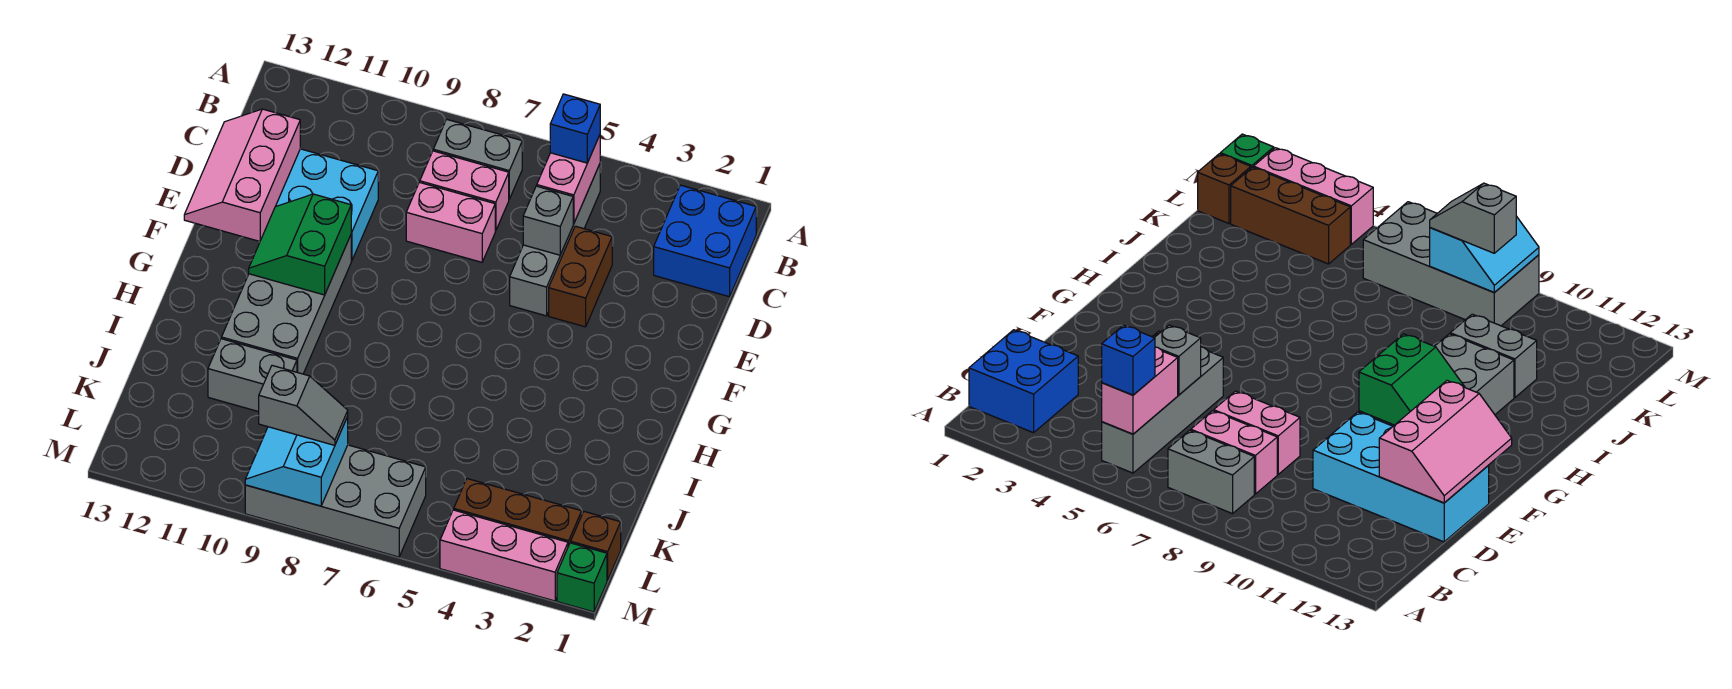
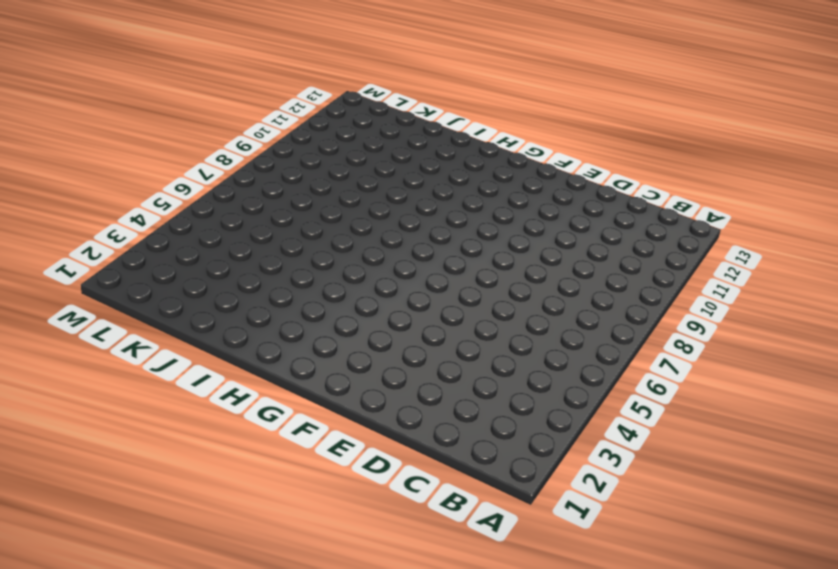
none -> blue 2x2 brick [654,185,756,297]
none -> grey 1x4 brick [510,164,600,316]
none -> grey 1x2 brick [433,119,522,199]

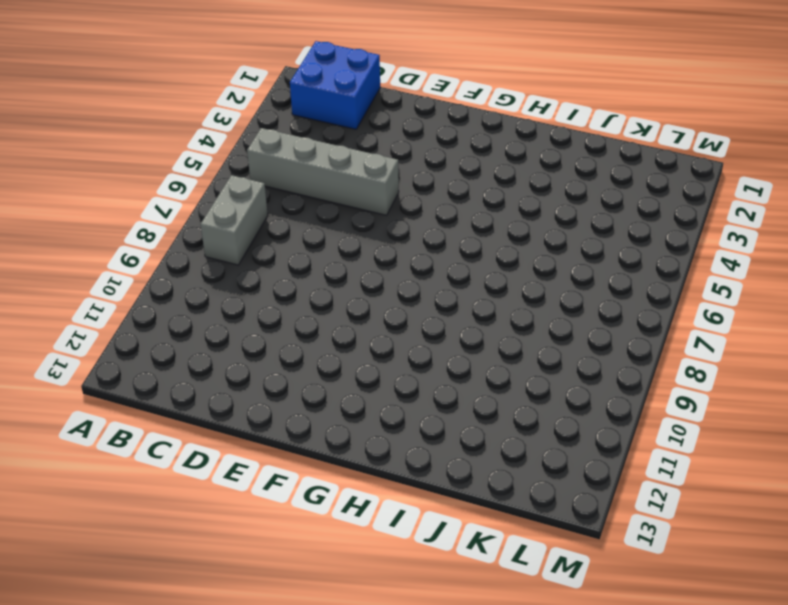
none -> pink 1x2 brick [420,151,509,231]
none -> brown 1x2 brick [549,226,612,327]
none -> pink 1x2 brick [406,182,495,262]

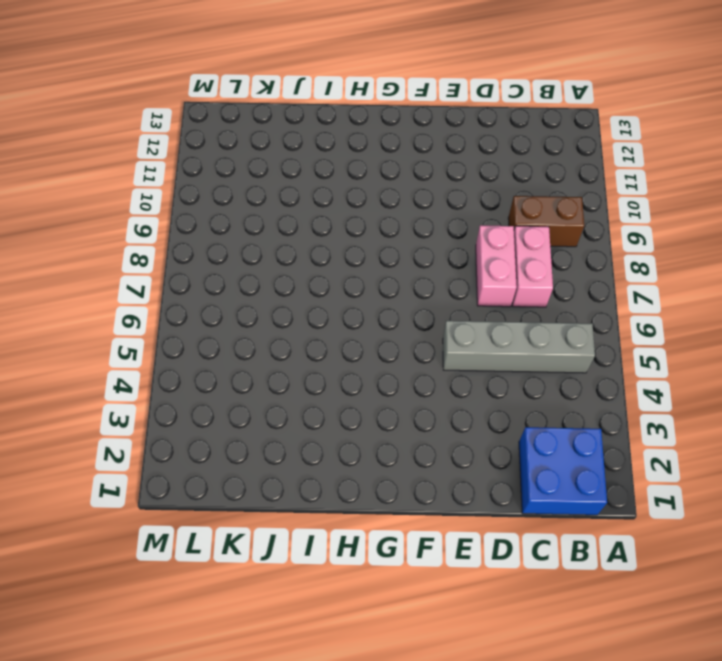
brown 1x2 brick [508,196,584,247] -> brown 1x2 brick moved to [549,226,612,327]
none -> grey 1x2 brick [433,119,522,199]
none -> cyan 2x4 brick [275,149,378,261]
none -> grey 2x4 brick [222,235,351,374]

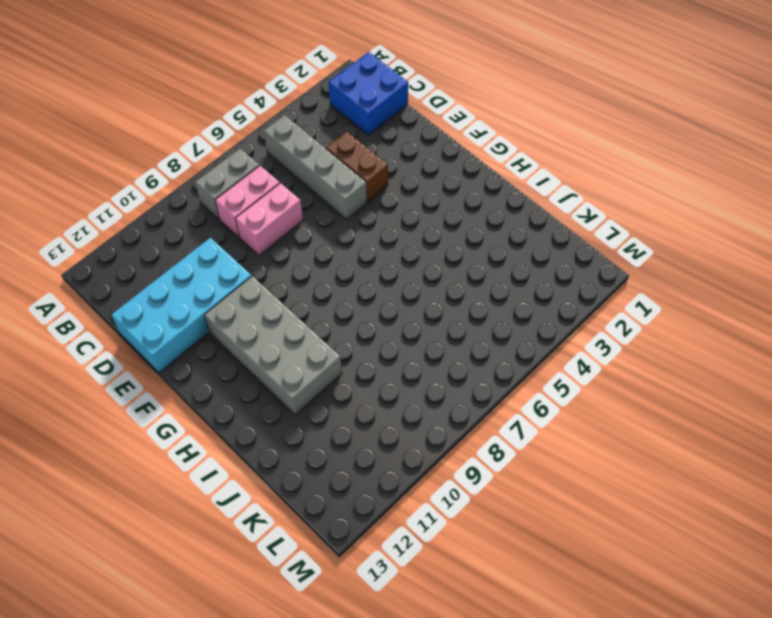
none -> grey 1x2 brick [208,339,297,412]
none -> brown 1x1 brick [571,512,621,580]
none -> brown 1x3 brick [454,479,582,546]

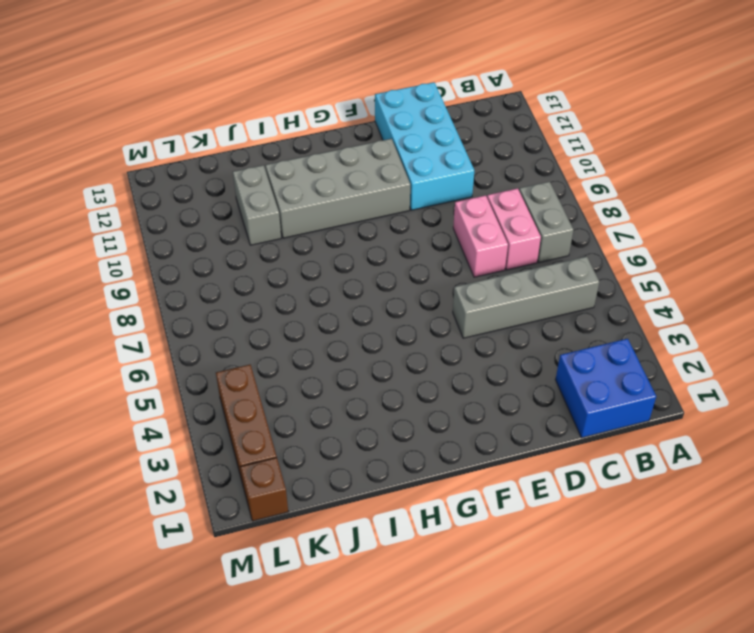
none -> brown 1x2 brick [549,226,612,327]
none -> grey 2x4 brick [245,445,426,557]
none -> green 1x1 brick [557,543,607,612]

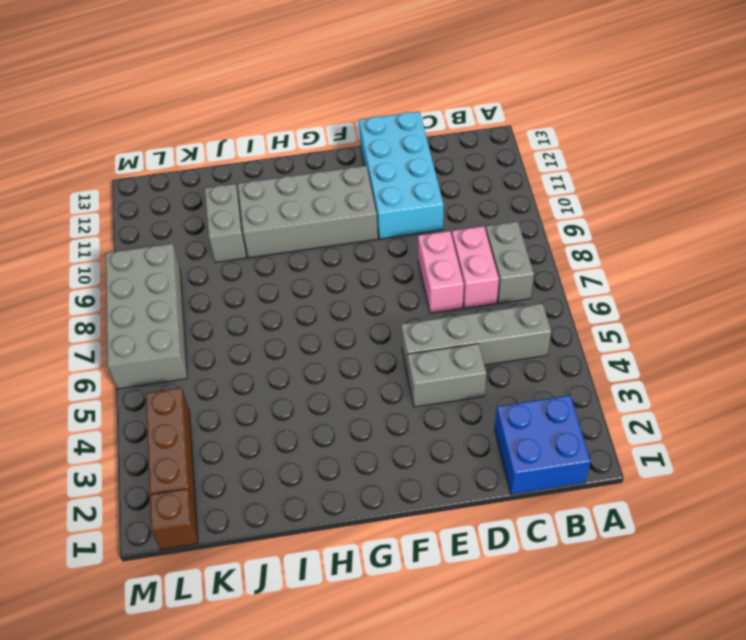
grey 1x2 brick [407,344,486,407] -> brown 1x2 brick [549,226,612,327]
none -> green 1x1 brick [557,543,607,612]
none -> pink 1x3 brick [440,510,568,601]
none -> pink 1x2 brick [537,135,600,224]

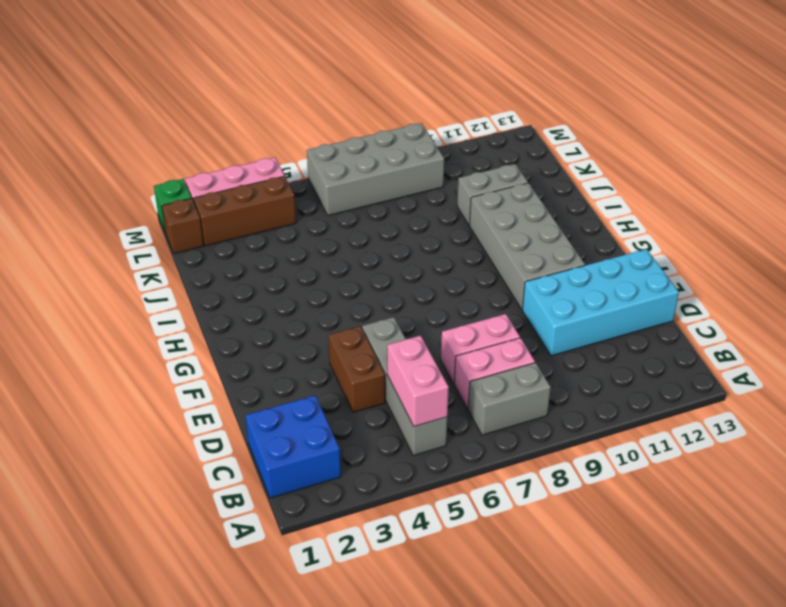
none -> grey 1x1 brick [523,186,573,255]
none -> pink 2x3 slope [184,109,300,241]
none -> green 2x2 slope [249,194,351,295]

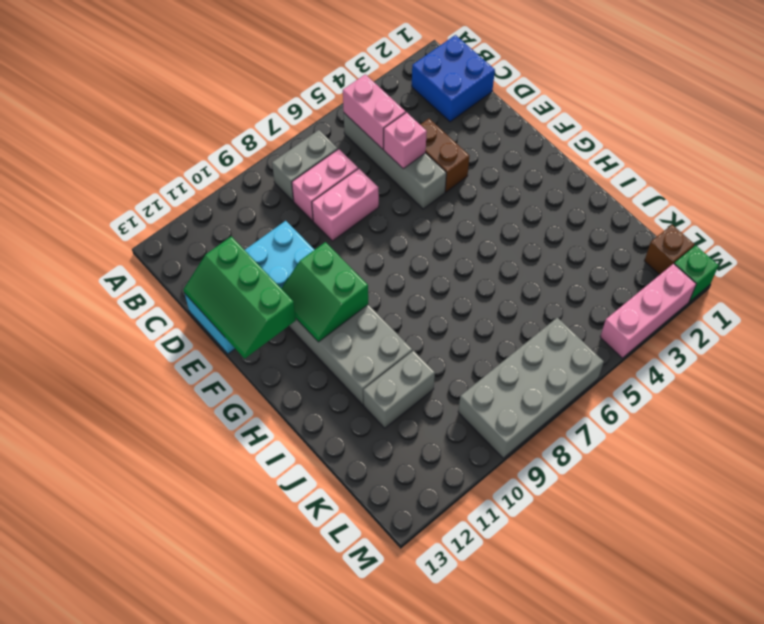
pink 1x1 brick [384,113,427,169] -> grey 1x1 brick [523,186,573,255]
green 2x3 slope [184,236,296,358] -> pink 2x3 slope [184,109,300,241]
none -> brown 1x3 brick [454,479,582,546]
none -> cyan 2x2 slope [245,417,348,506]
none -> blue 1x1 brick [550,94,600,163]

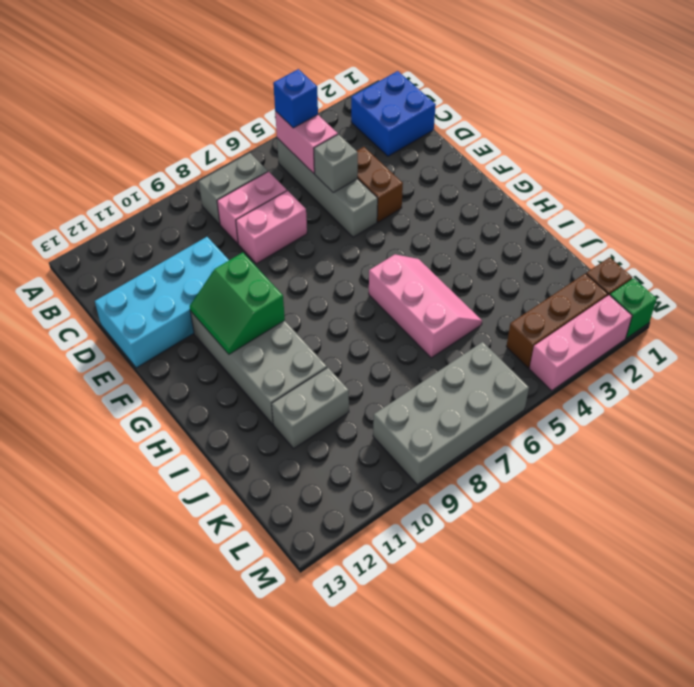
pink 2x3 slope [369,255,482,358] -> pink 2x3 slope turned to [184,109,300,241]
none -> cyan 2x2 slope [245,417,348,506]
none -> grey 1x2 slope [259,366,348,445]

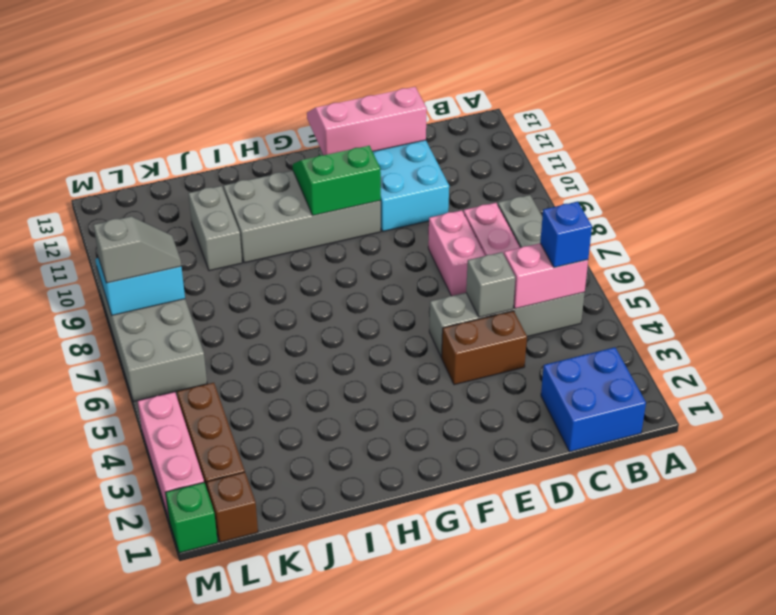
grey 1x2 slope [94,216,181,283] -> grey 1x2 slope turned to [259,366,348,445]

